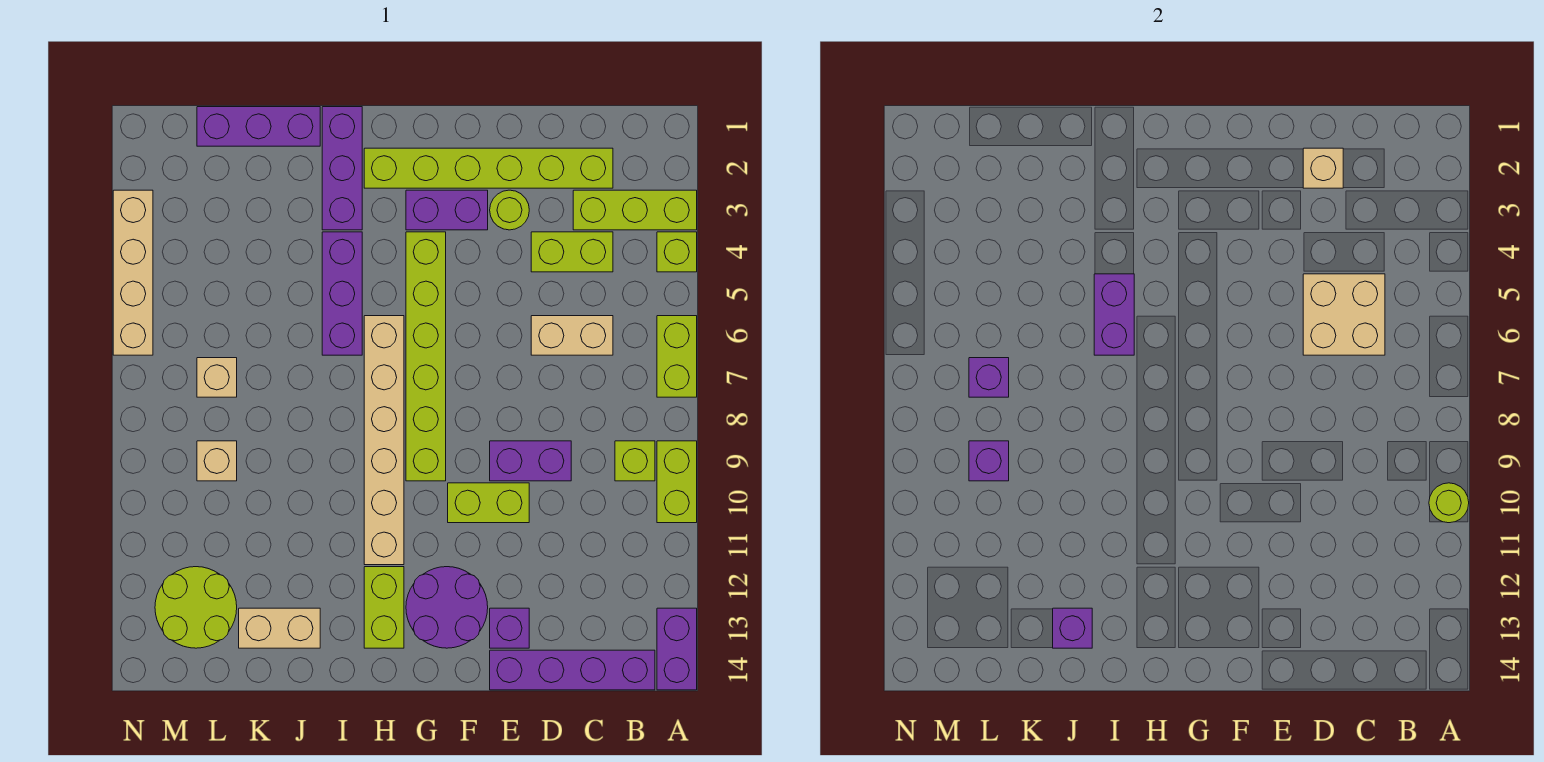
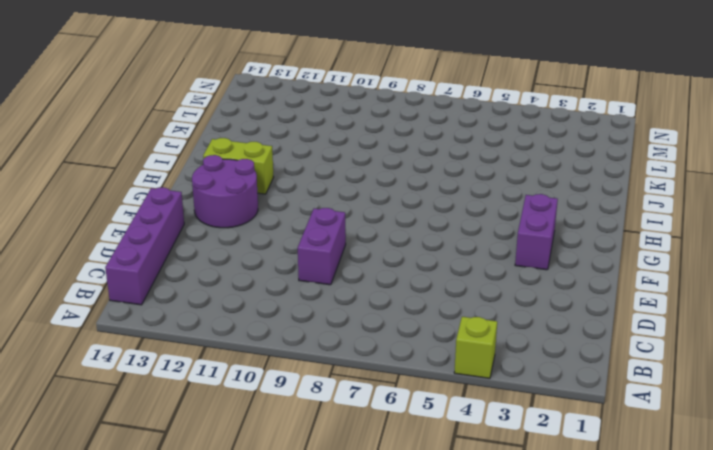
none -> lime 1x3 brick [573,190,697,230]
none -> lime 1x2 brick [657,316,697,397]
none -> lime 1x2 brick [657,441,697,523]
none -> purple 1x2 brick [657,608,697,690]

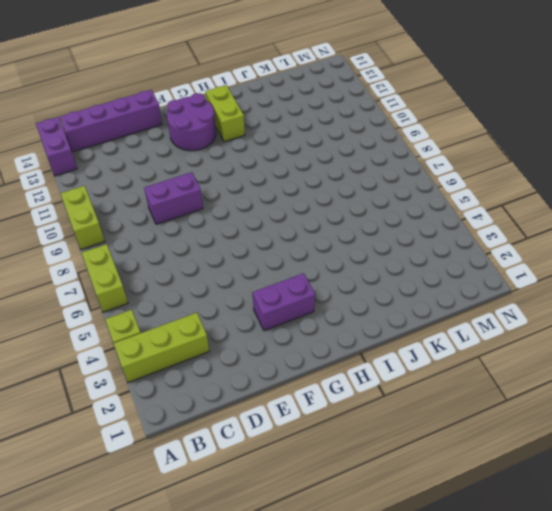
none -> lime 1x1 brick [615,441,655,481]
none -> lime 1x6 brick [364,148,613,188]
none -> lime 1x2 brick [531,232,613,272]
none -> tan 1x2 brick [531,316,613,355]

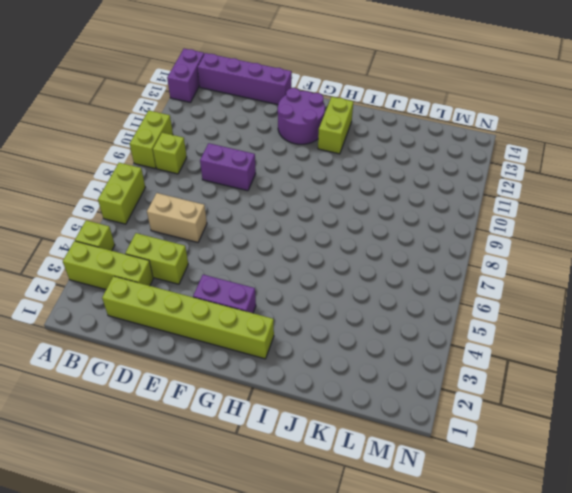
none -> lime 1x1 round brick [490,190,529,230]
none -> lime 1x2 brick [448,483,529,523]
none -> purple 1x1 brick [490,608,529,648]
none -> lime 1x6 brick [406,232,446,481]

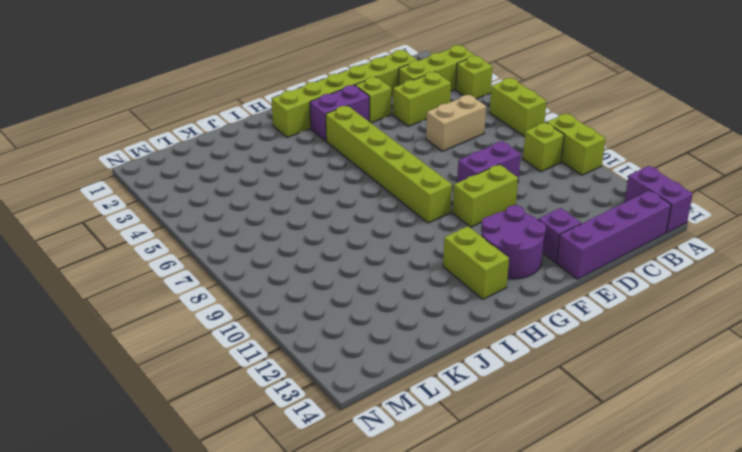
lime 1x1 brick [355,77,391,123] -> lime 1x1 round brick [490,190,529,230]
none -> tan 1x6 brick [364,316,404,565]
none -> purple 1x3 brick [322,107,362,230]
none -> purple 1x3 brick [322,232,362,355]
none -> purple 1x3 brick [197,107,320,146]

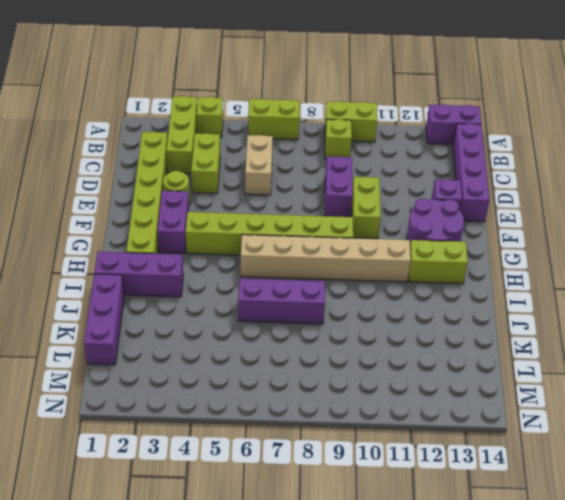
purple 1x3 brick [238,278,325,324] -> purple 1x3 brick moved to [322,232,362,355]
none -> tan 1x2 brick [239,608,320,648]
none -> tan 1x1 brick [197,358,237,397]
none -> tan 1x1 brick [197,441,237,481]
none -> lime 2x2 round brick [155,567,237,648]

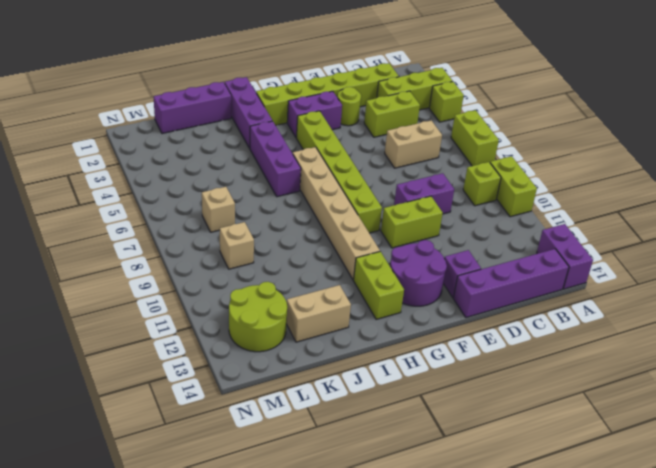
none -> tan 1x4 brick [113,190,153,355]
none -> lime 1x1 round brick [1429,483,1469,523]
none -> tan 2x2 brick [1303,274,1385,355]
none -> tan 1x1 brick [1303,148,1343,188]

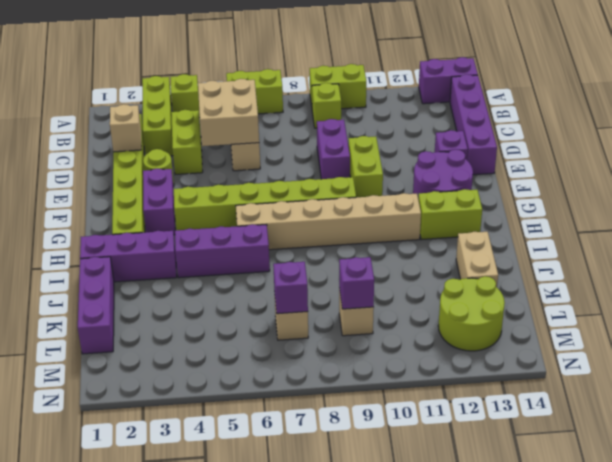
none -> tan 1x4 brick [113,190,153,355]
none -> lime 1x1 round brick [1429,483,1469,523]
none -> purple 1x2 brick [1094,274,1134,355]
none -> purple 1x1 brick [1053,608,1092,648]

